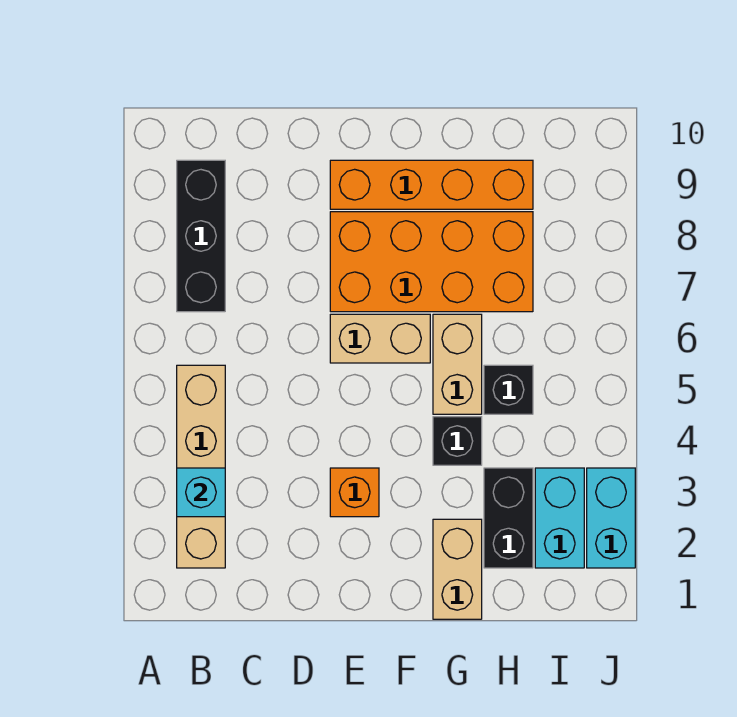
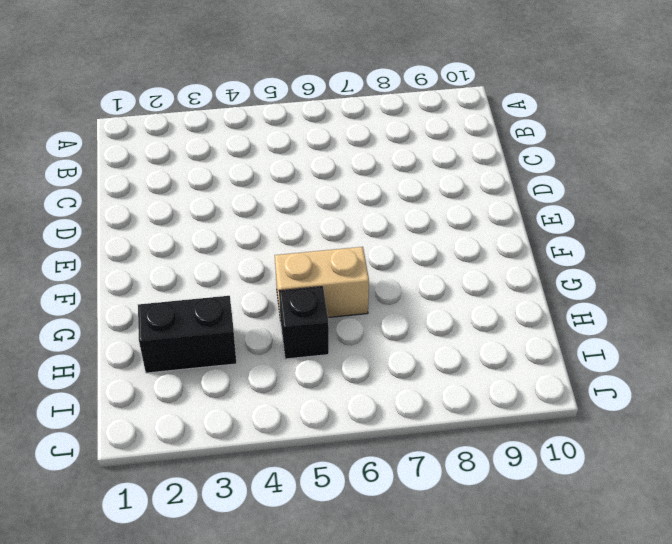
none -> tan 1x4 brick [177,365,225,568]
none -> black 1x3 brick [177,160,225,312]
none -> orange 1x1 brick [330,468,379,517]

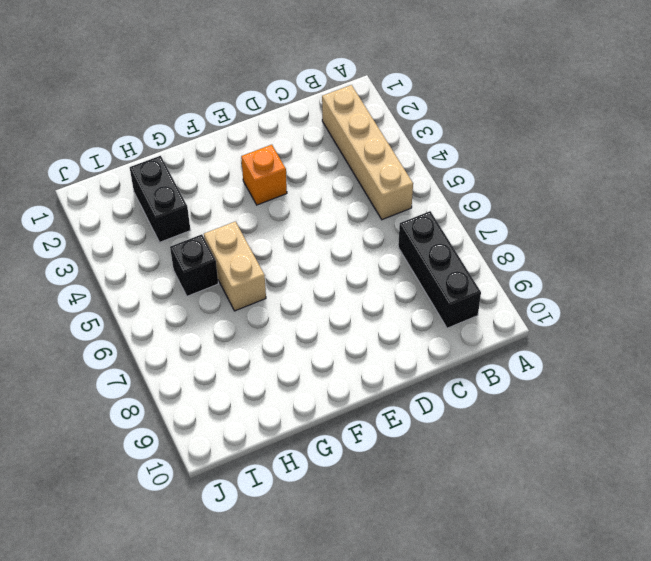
none -> tan 1x2 brick [330,314,430,363]
none -> orange 2x4 brick [330,212,533,312]
none -> orange 1x4 brick [330,160,533,209]

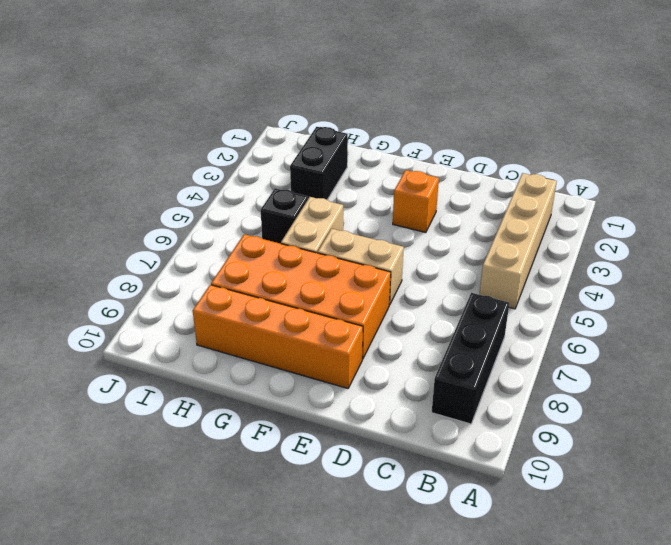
none -> tan 1x2 brick [433,519,482,619]
none -> black 1x1 brick [433,417,482,465]
none -> cyan 1x2 brick [535,468,584,568]

